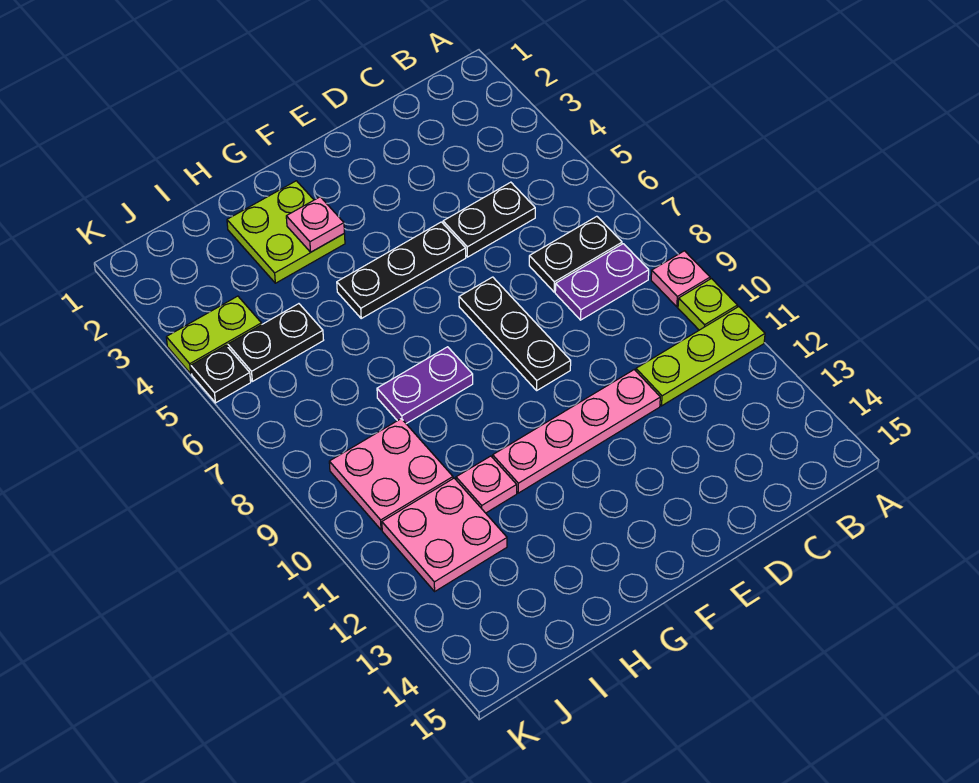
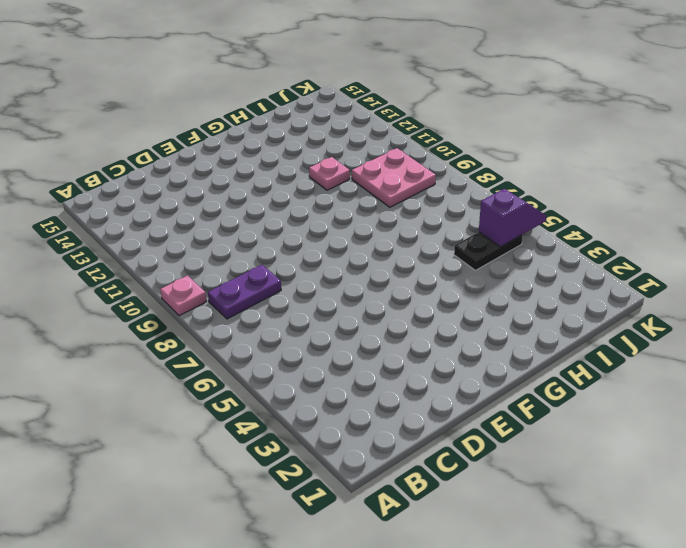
purple 1x2 slope [479,189,546,247] -> none
none -> lime 1x1 plate [678,279,737,330]
none -> lime 1x3 plate [636,307,765,406]
none -> black 1x2 plate [529,216,622,292]

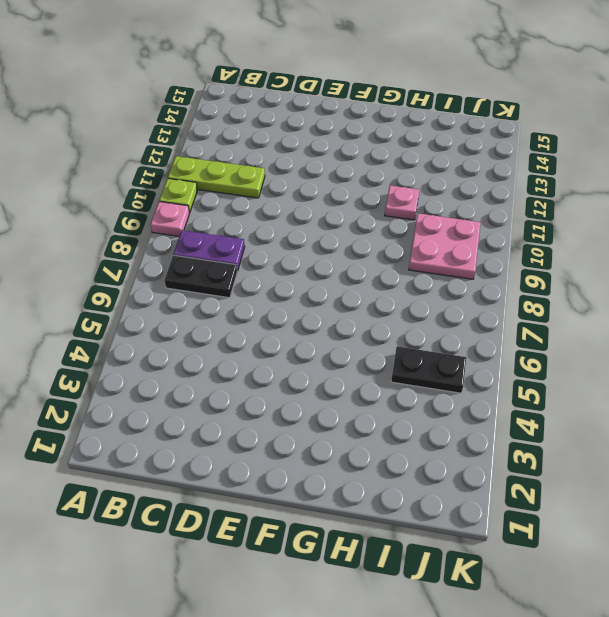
none -> black 1x2 plate [443,182,535,257]
none -> pink 1x4 plate [493,370,660,493]
none -> black 1x3 plate [337,222,466,318]

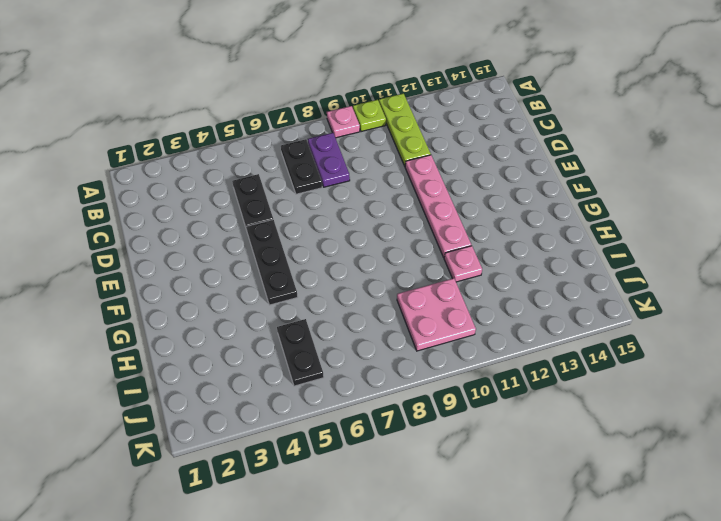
none -> black 1x3 plate [459,277,571,390]
none -> lime 2x2 plate [227,181,345,283]
none -> purple 1x2 plate [377,347,473,424]

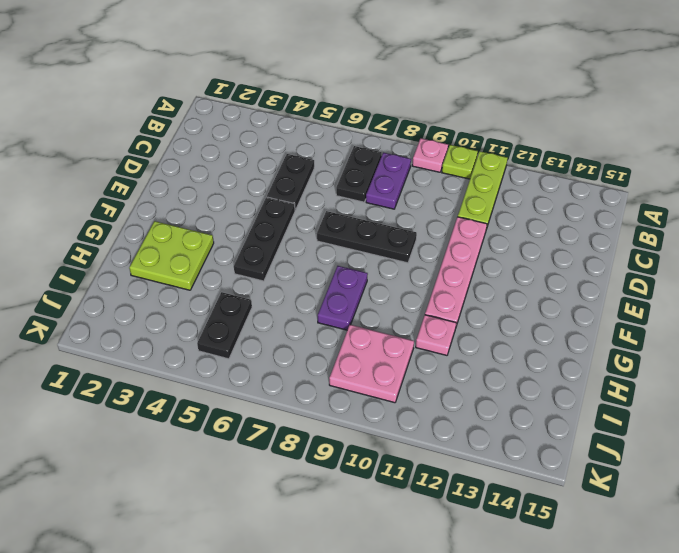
none -> pink 2x2 plate [382,478,507,591]
none -> lime 1x2 plate [166,296,262,374]
none -> black 1x1 plate [191,345,251,403]

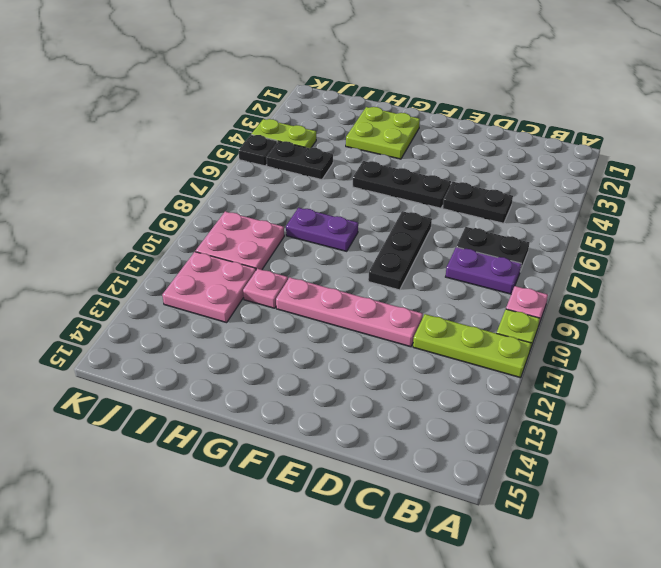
none -> pink 1x1 plate [286,197,344,252]

